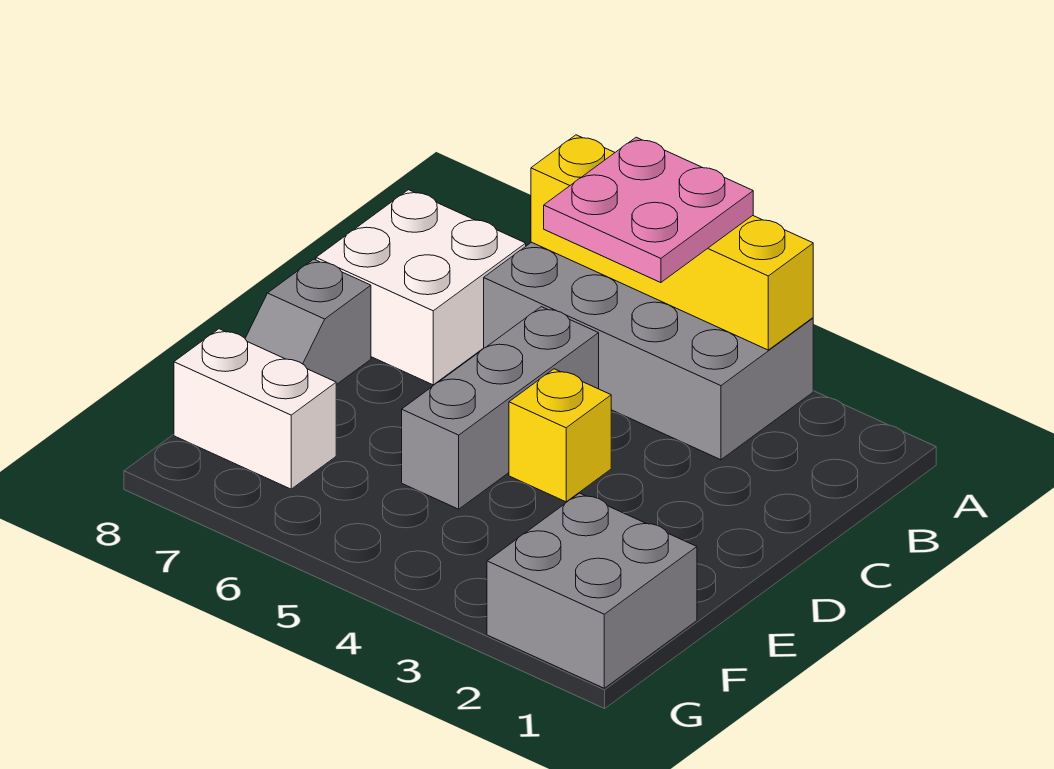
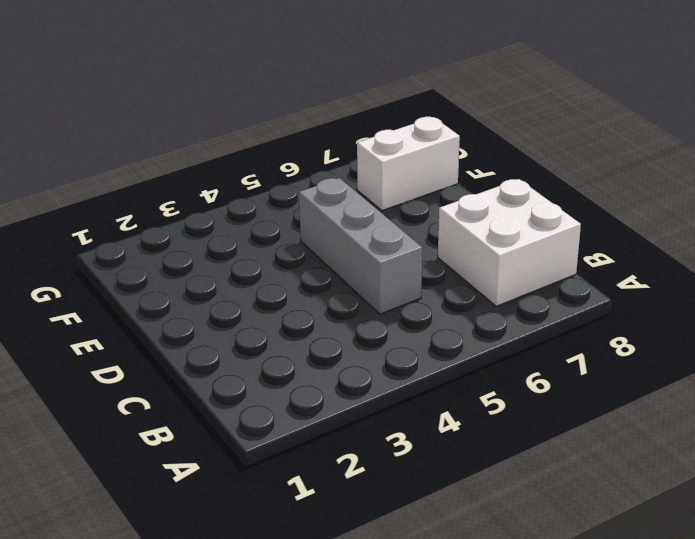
none -> grey 2x4 brick [484,242,813,460]
none -> yellow 1x1 brick [509,369,611,502]

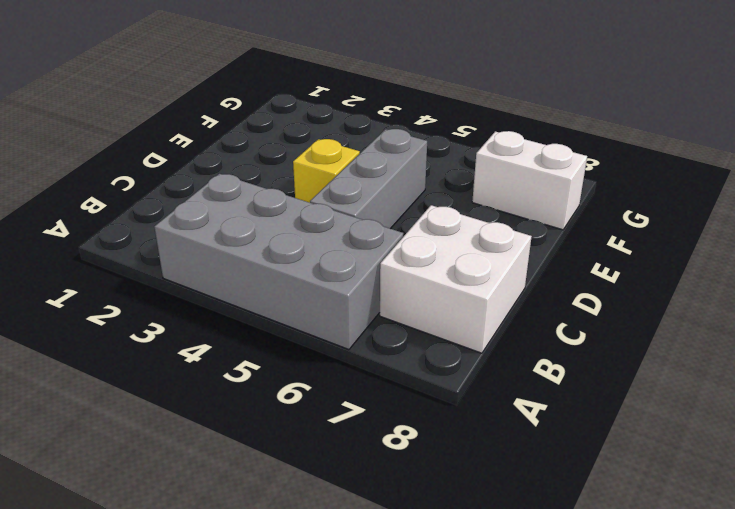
none -> grey 1x2 slope [245,259,371,385]
none -> grey 2x2 brick [487,493,697,688]

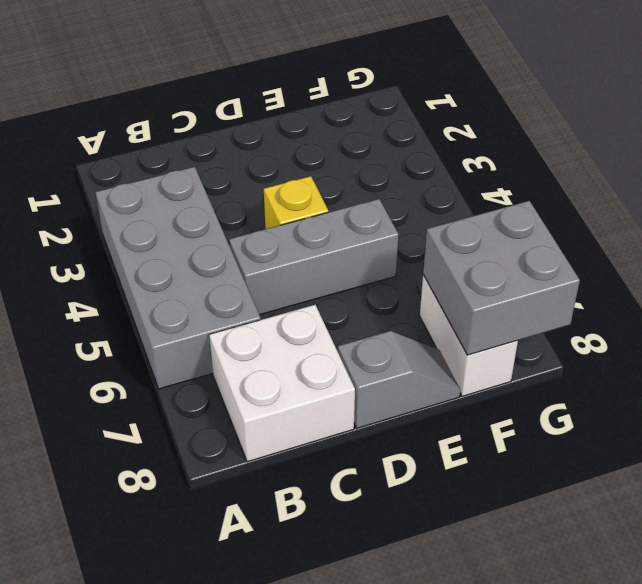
grey 2x2 brick [423,201,580,355] -> grey 2x2 brick moved to [487,493,697,688]
none -> yellow 1x4 brick [531,135,813,350]
none -> pink 2x2 plate [544,137,753,283]

